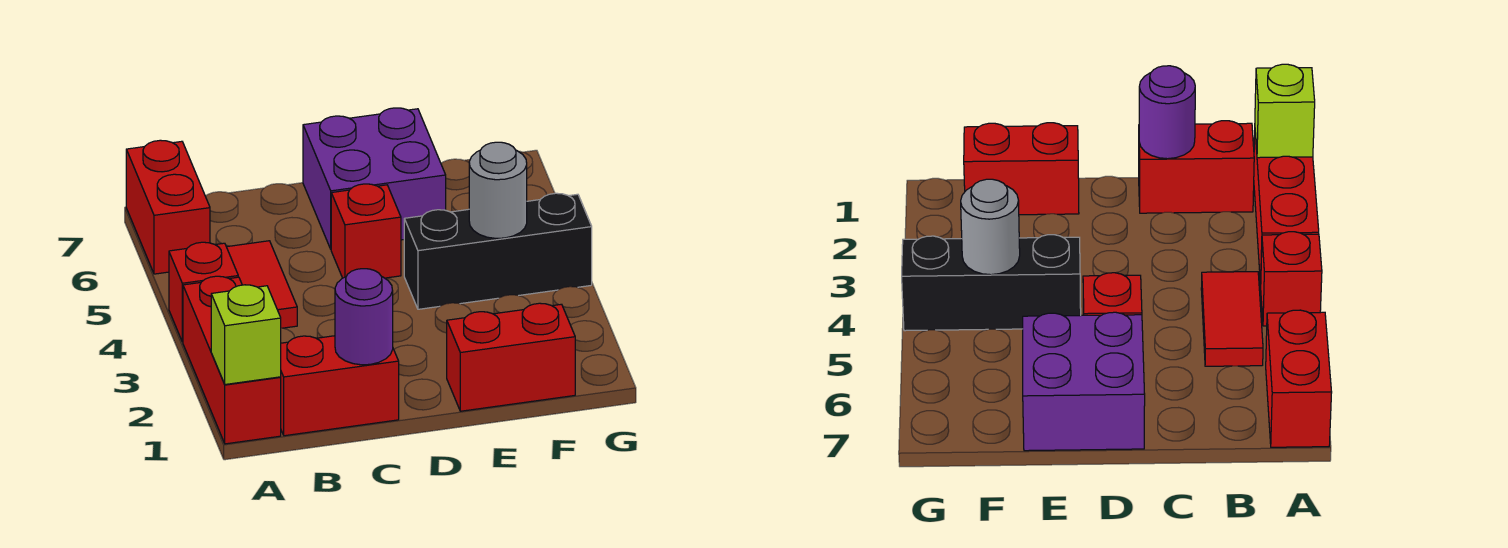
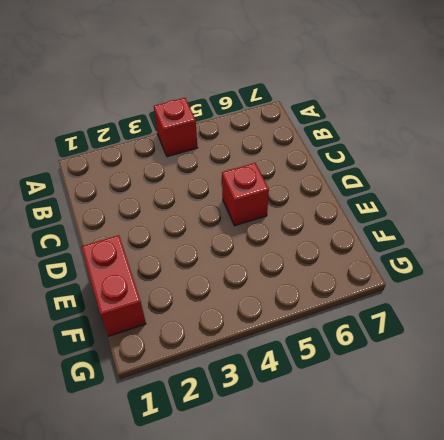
none -> red 1x3 brick [183,276,281,444]
none -> red 1x2 brick [126,140,210,274]
none -> red 1x2 brick [281,336,399,436]

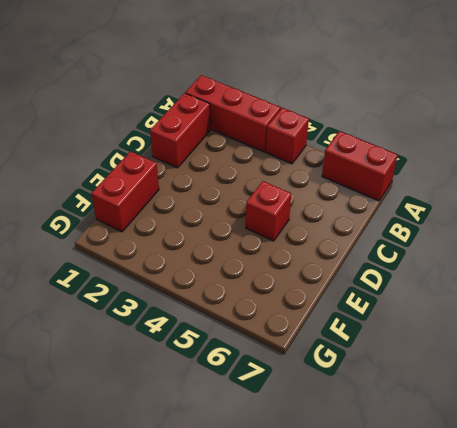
none -> red 1x2 tile [227,241,297,328]
none -> purple 2x2 brick [303,108,446,249]
none -> black 1x3 brick [404,193,592,309]

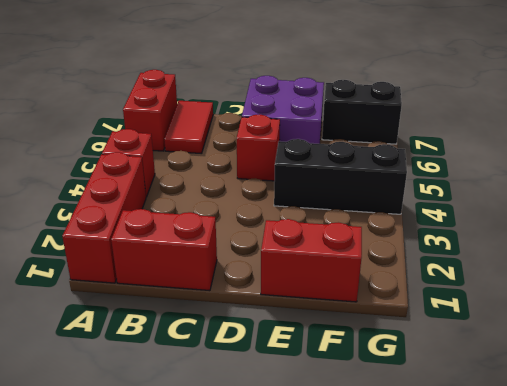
red 1x2 tile [164,101,213,154] -> red 1x2 tile moved to [227,241,297,328]
black 1x2 brick [322,80,402,144] -> none
none -> lime 1x1 brick [211,285,281,384]
none -> purple 1x1 round brick [335,269,393,365]
none -> grey 1x1 round brick [469,142,527,238]

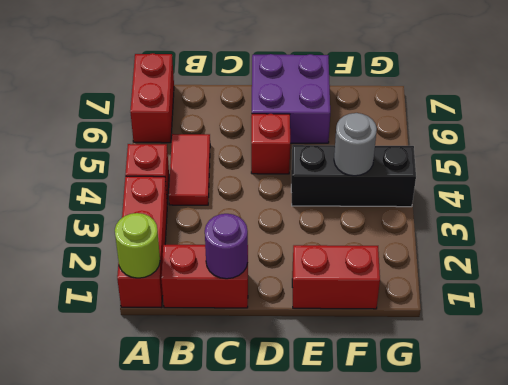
lime 1x1 round brick [115,213,160,278] -> lime 1x1 brick [211,285,281,384]

